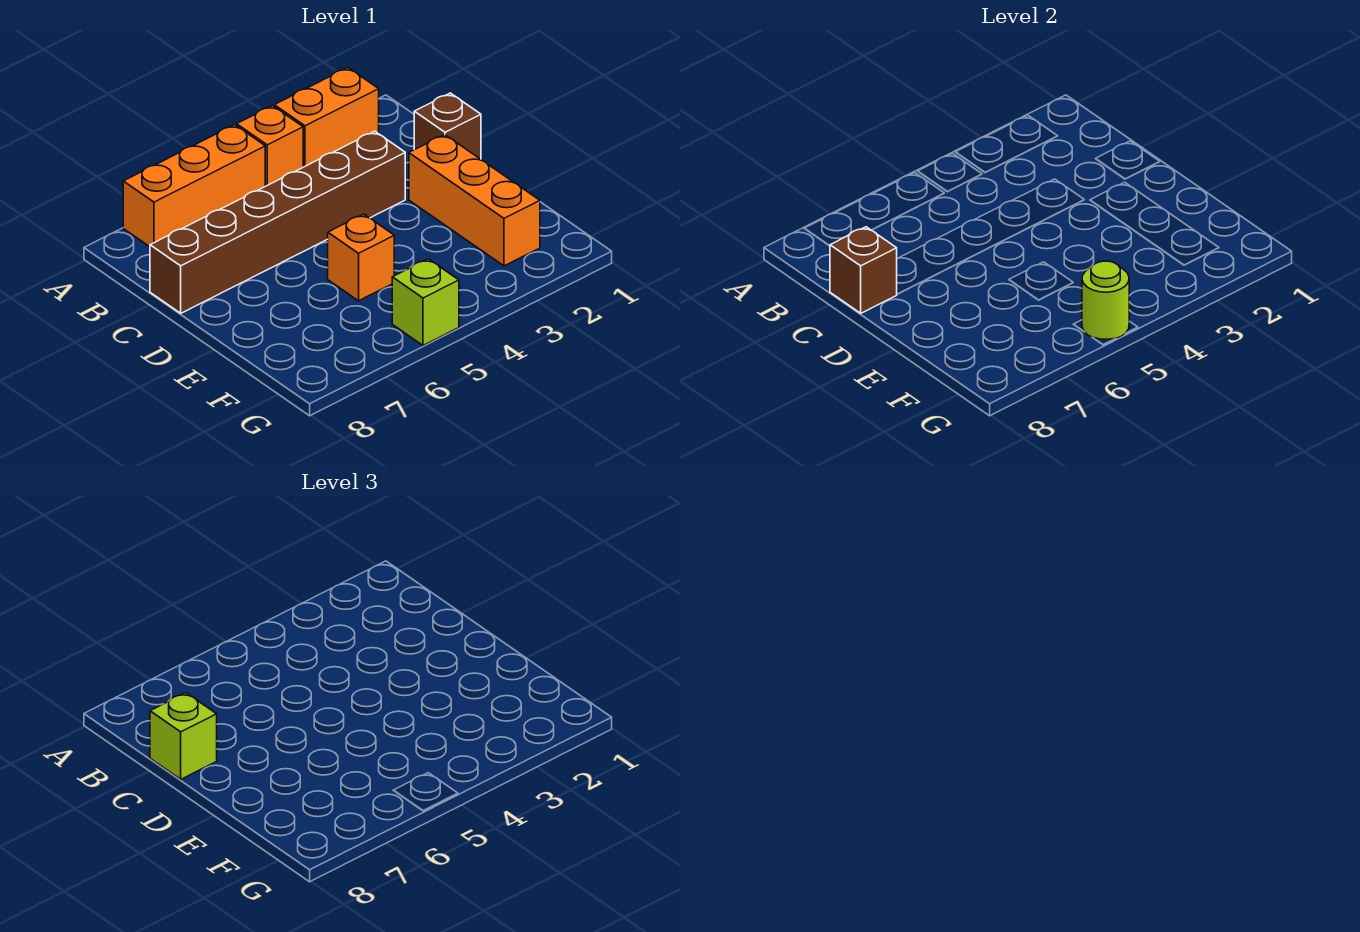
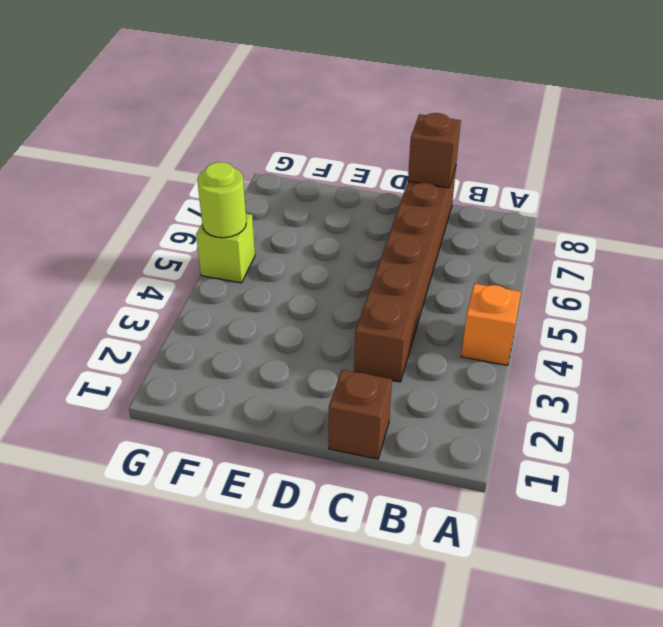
none -> orange 1x2 brick [274,68,379,167]
none -> orange 1x3 brick [123,125,265,247]

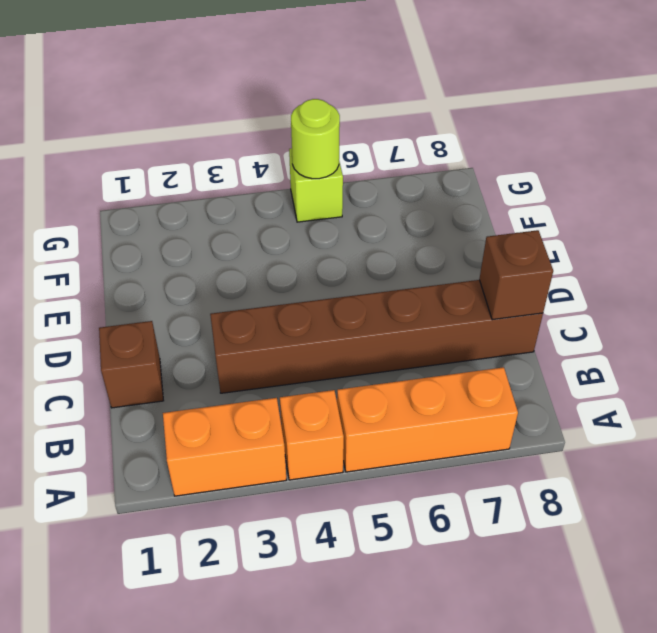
none -> orange 1x3 brick [409,135,540,266]
none -> orange 1x1 brick [328,214,394,301]

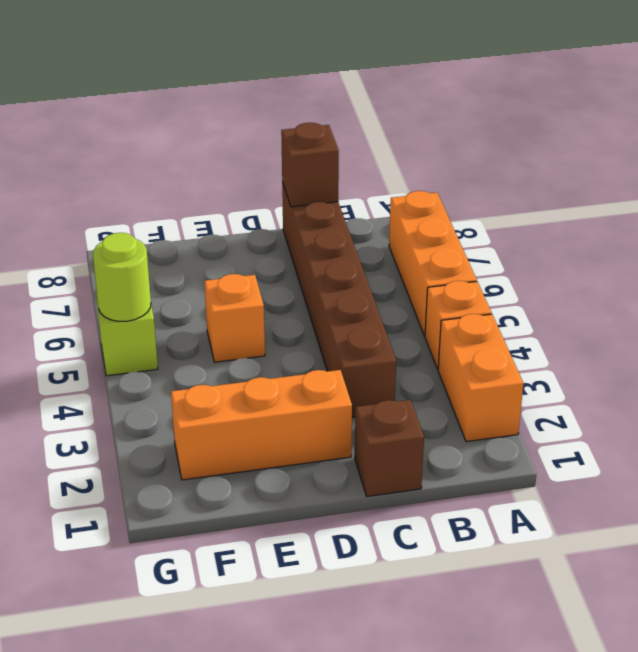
none -> lime 1x1 brick [150,693,217,779]

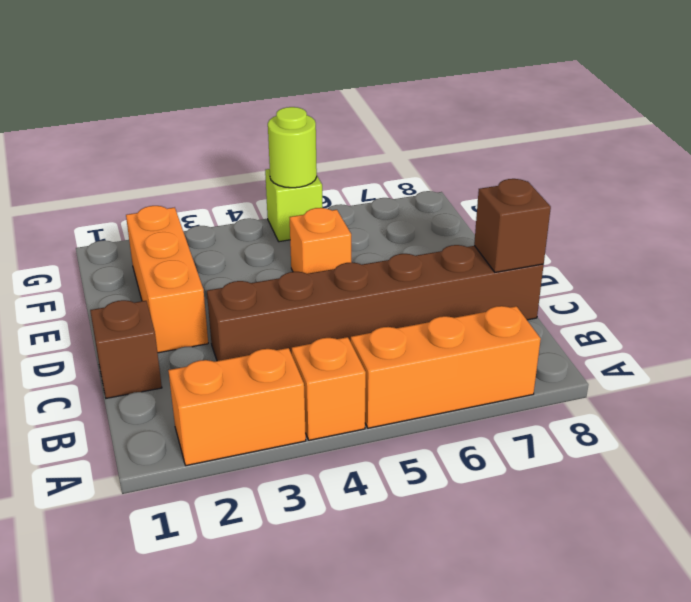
none -> lime 1x1 brick [150,693,217,779]

